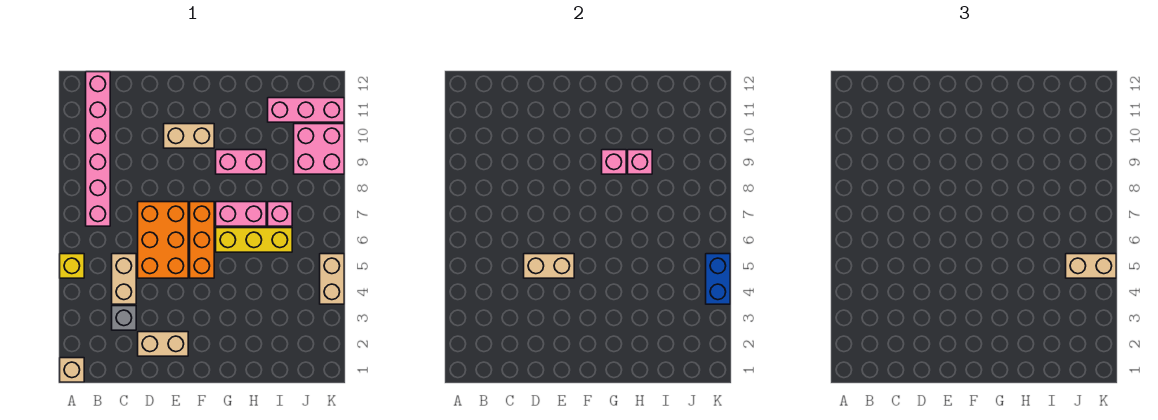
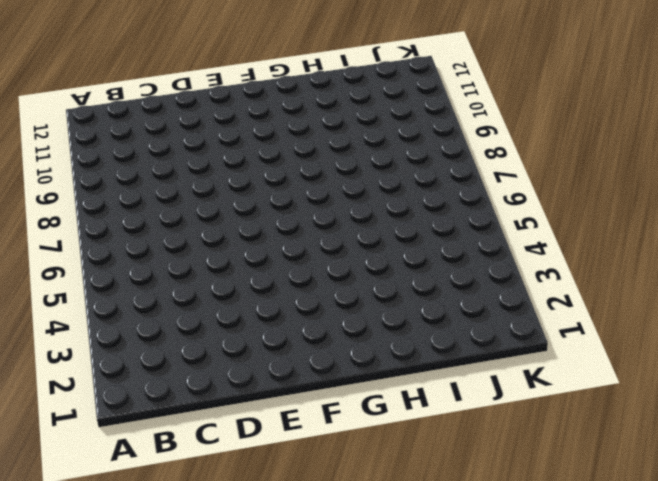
none -> tan 1x1 brick [60,358,84,382]
none -> yellow 1x1 brick [60,254,84,278]
none -> pink 1x6 brick [86,72,110,226]

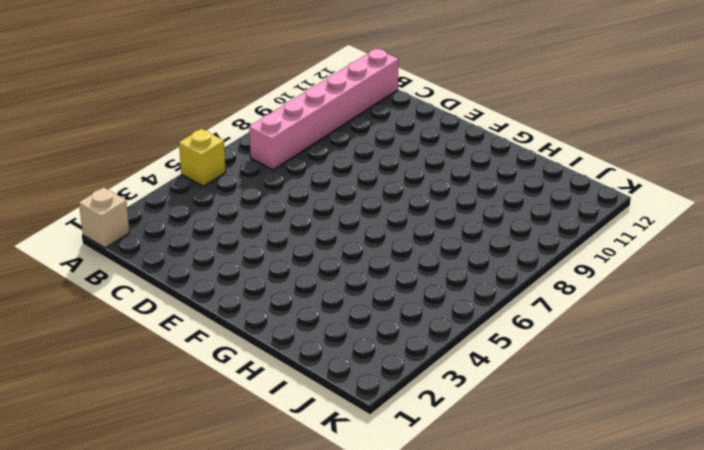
none -> grey 1x1 brick [112,306,136,330]
none -> tan 1x2 brick [112,254,136,304]
none -> tan 1x2 brick [138,332,188,356]

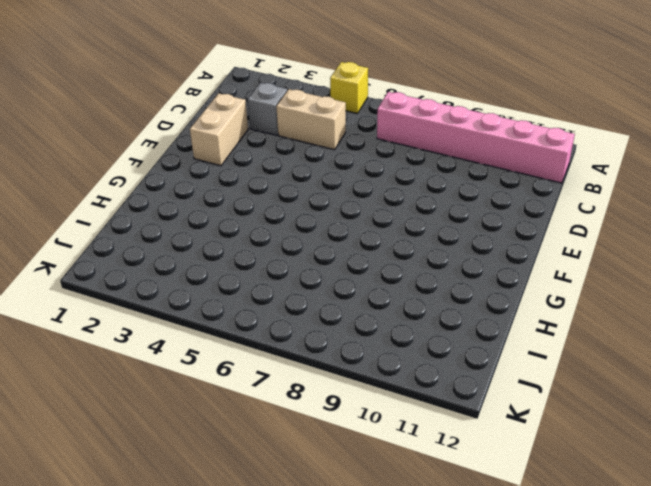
none -> tan 1x1 brick [60,358,84,382]
none -> orange 2x3 brick [138,202,188,278]
none -> tan 1x2 brick [164,124,214,148]

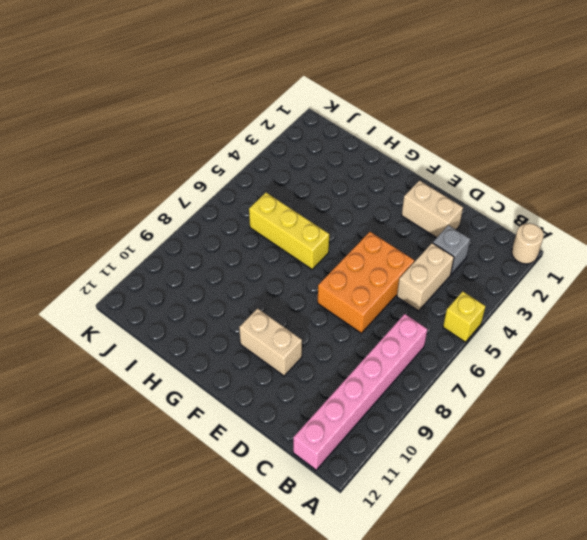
tan 1x1 round brick [512,223,544,264] -> tan 1x1 brick [60,358,84,382]
none -> orange 1x3 brick [190,202,214,278]
none -> pink 1x2 brick [216,202,266,226]
none -> pink 1x2 brick [216,150,266,174]

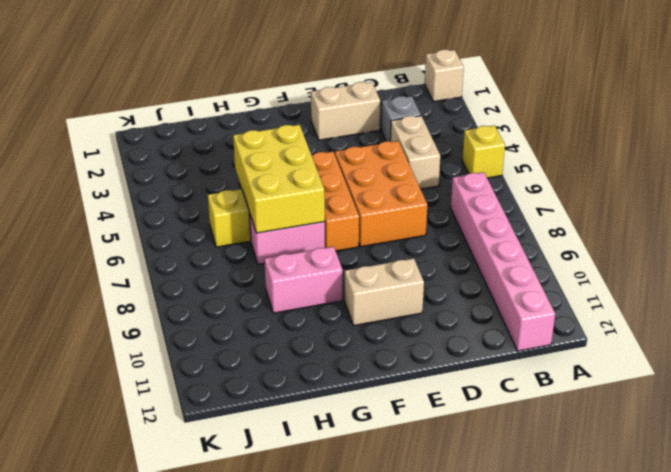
yellow 2x3 brick [233,125,325,233] -> none
none -> pink 1x1 brick [268,202,292,226]
none -> pink 1x3 brick [268,98,344,122]
none -> pink 2x2 brick [294,124,344,174]

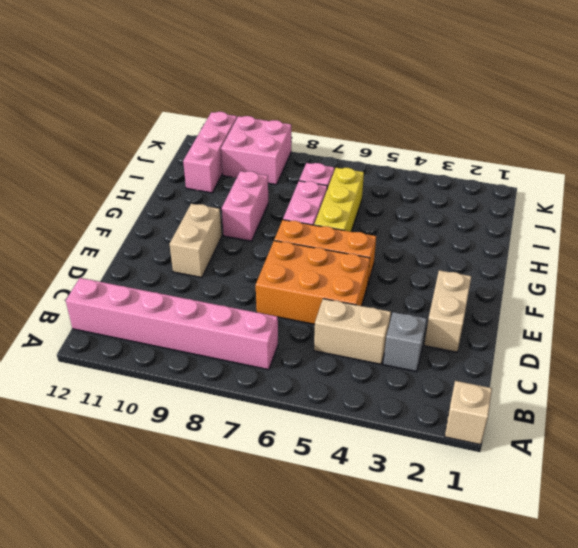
none -> yellow 1x1 brick [60,254,84,278]
none -> tan 1x2 brick [320,254,344,304]
none -> tan 1x2 brick [524,254,574,278]

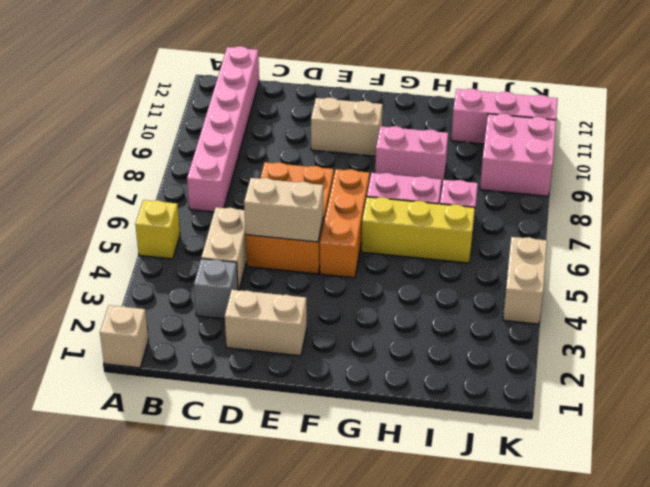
none -> pink 1x1 brick [602,150,626,174]
none -> pink 1x1 brick [628,150,652,174]
none -> blue 1x2 brick [706,254,730,304]

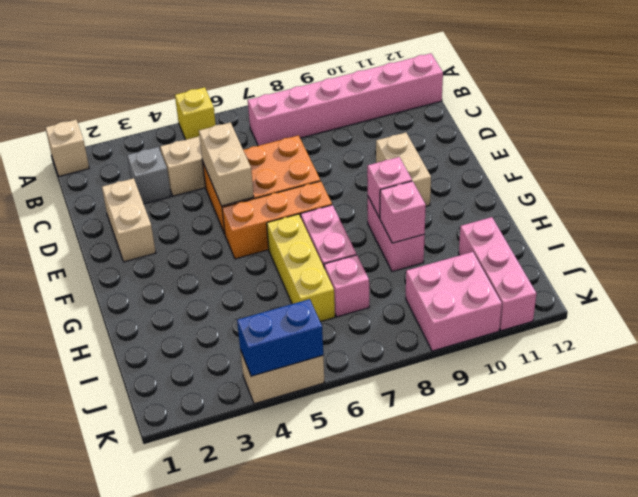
none -> tan 1x2 brick [1066,254,1116,278]

